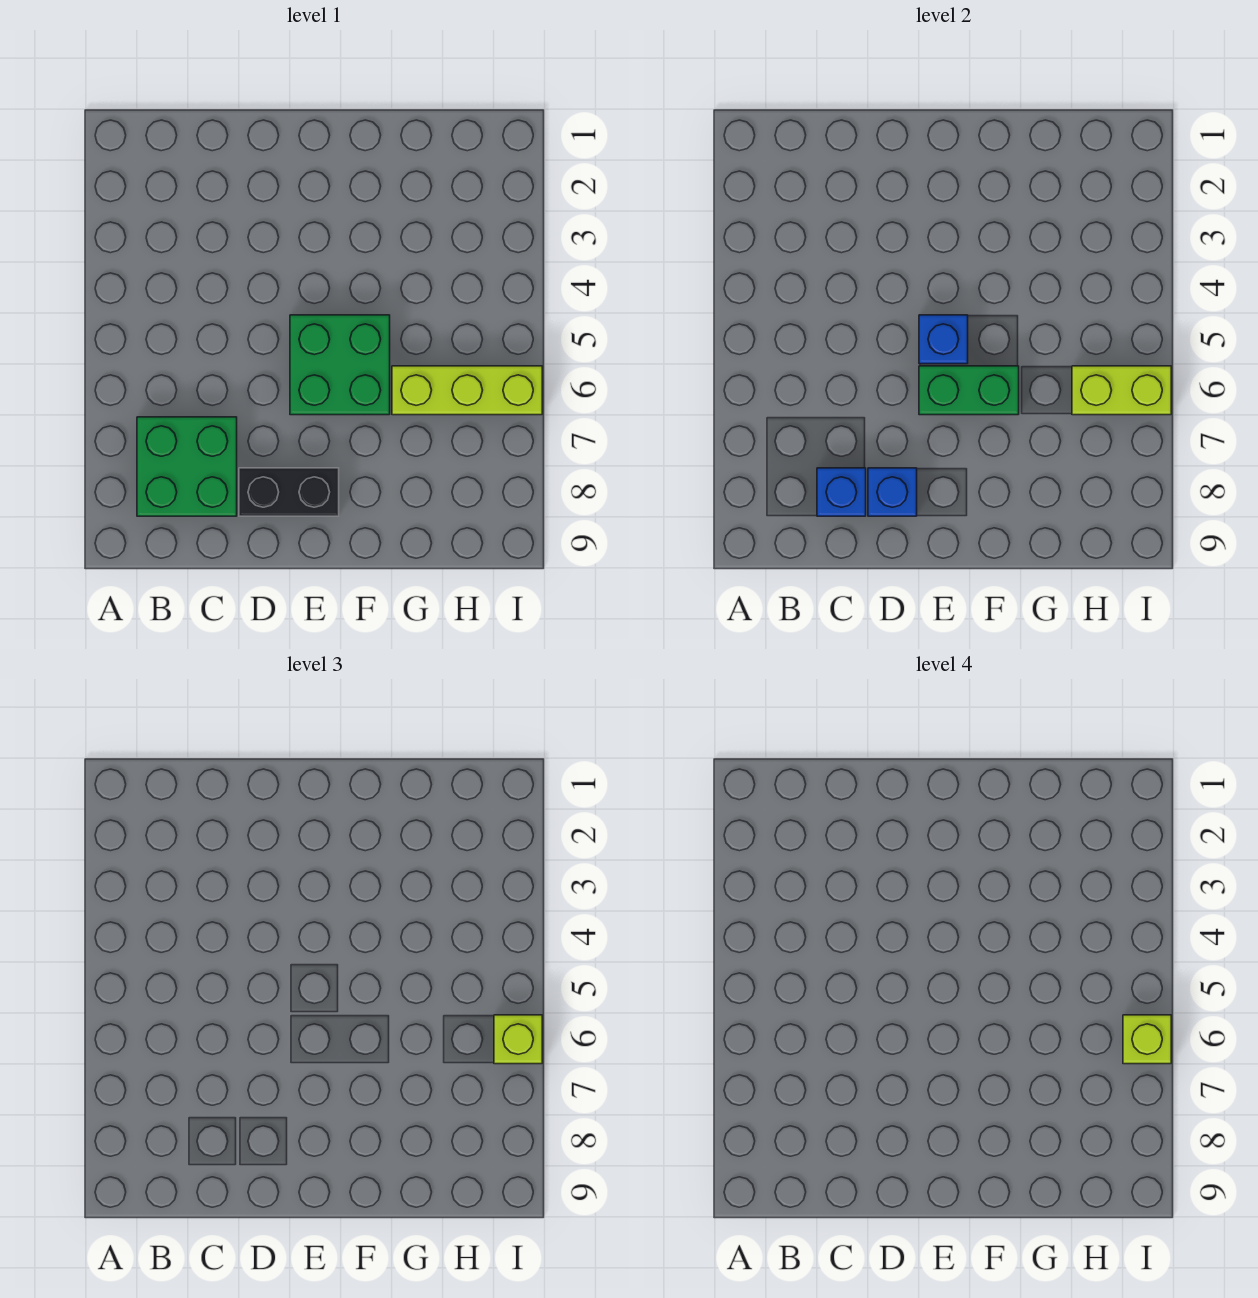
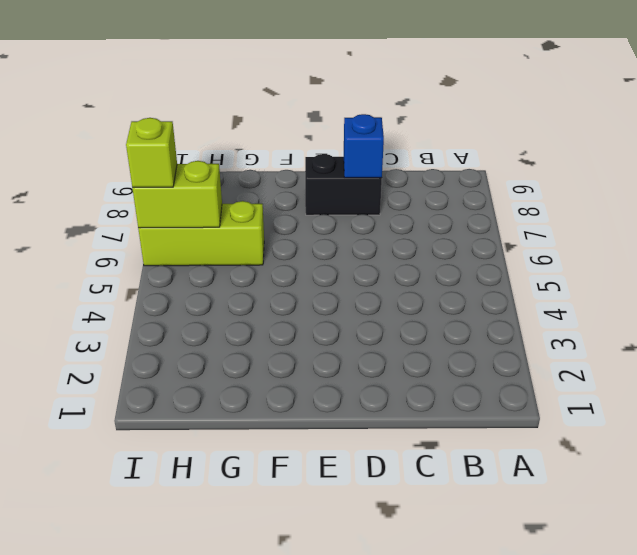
none -> green 2x2 brick [137,417,237,516]
none -> green 2x2 brick [290,315,390,415]

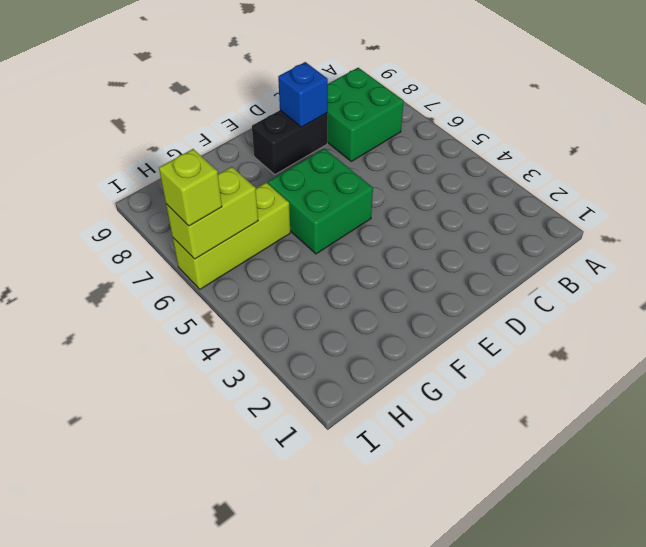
none -> blue 1x1 brick [817,468,866,516]
none -> blue 1x1 brick [919,315,968,364]

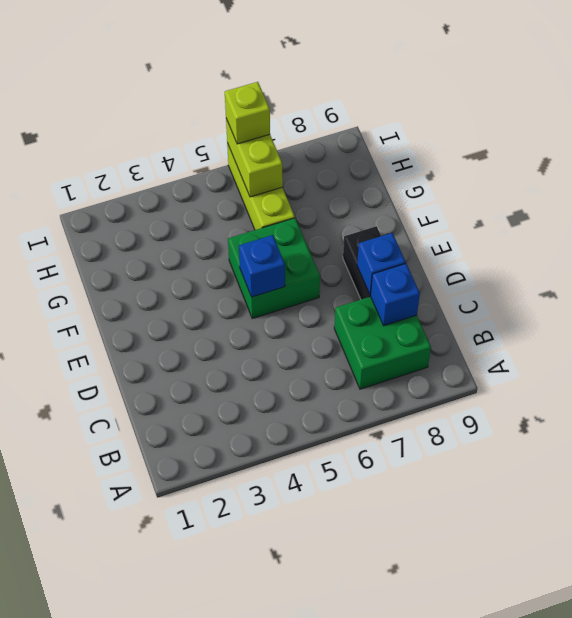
none -> green 1x2 brick [919,366,1019,415]
none -> lime 1x1 brick [1123,1015,1171,1064]

